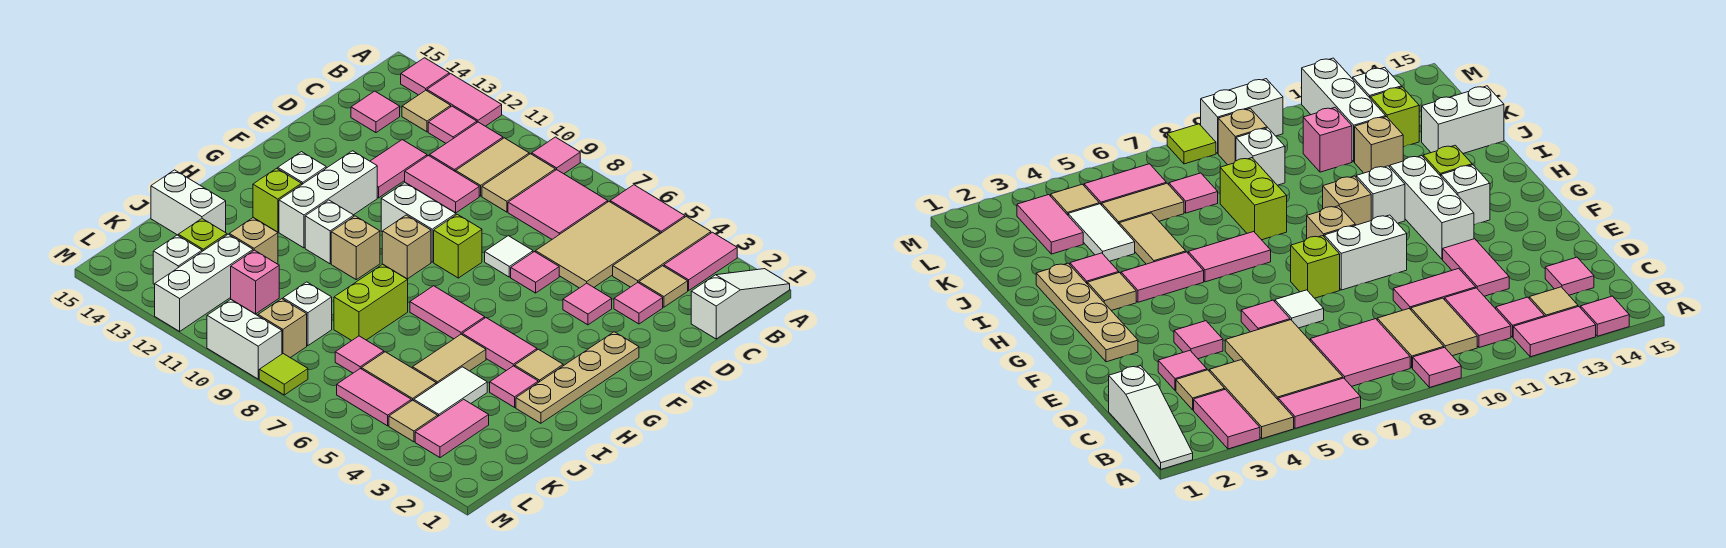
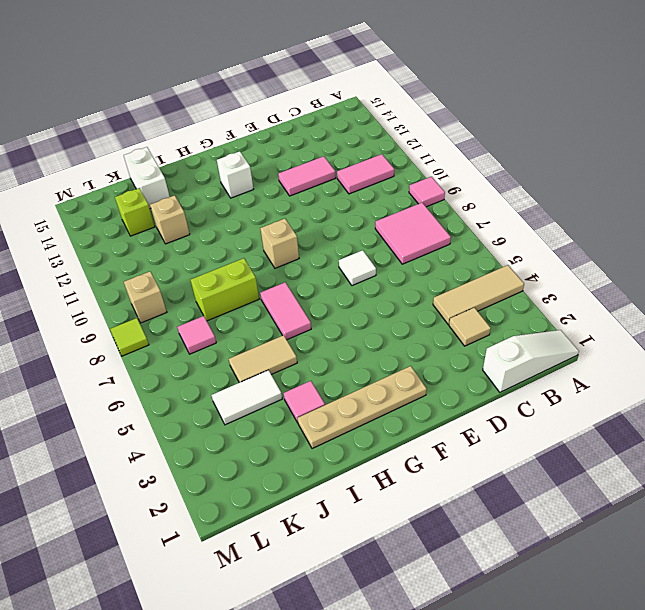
none -> pink 1x2 tile [664,232,737,290]
none -> pink 1x2 tile [610,185,685,234]
none -> pink 1x2 tile [427,74,502,126]
none -> pink 1x1 tile [401,58,449,95]

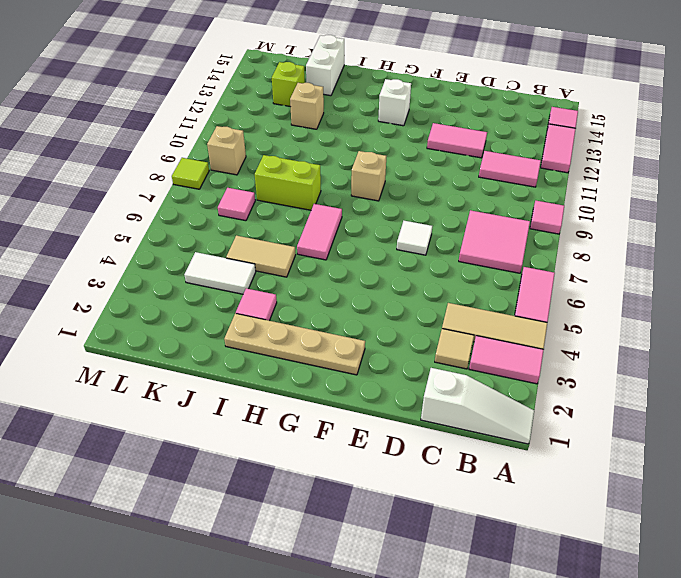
none -> tan 2x3 tile [536,202,660,288]
none -> tan 1x2 tile [482,154,555,212]
none -> tan 1x2 tile [456,138,529,196]
none -> pink 1x1 tile [428,106,477,143]

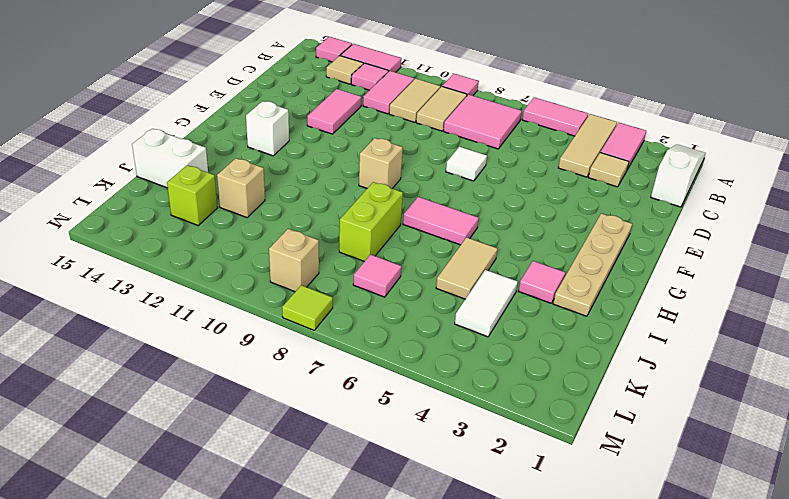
none -> tan 2x3 tile [536,202,660,288]
none -> pink 1x1 tile [351,91,400,133]
none -> pink 1x1 tile [614,283,663,324]
none -> pink 1x2 tile [405,156,479,213]

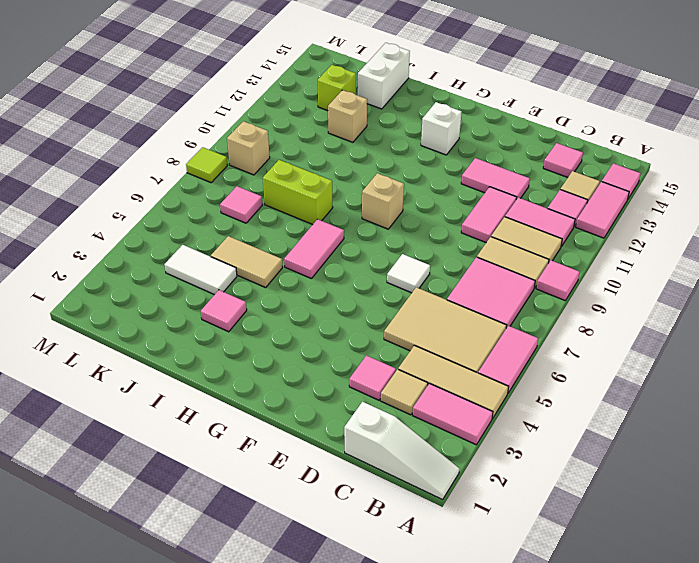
none -> pink 1x1 tile [563,283,612,325]
none -> pink 1x1 tile [511,252,559,293]
none -> tan 1x4 plate [516,332,639,423]
none -> lime 1x1 brick [434,214,482,278]

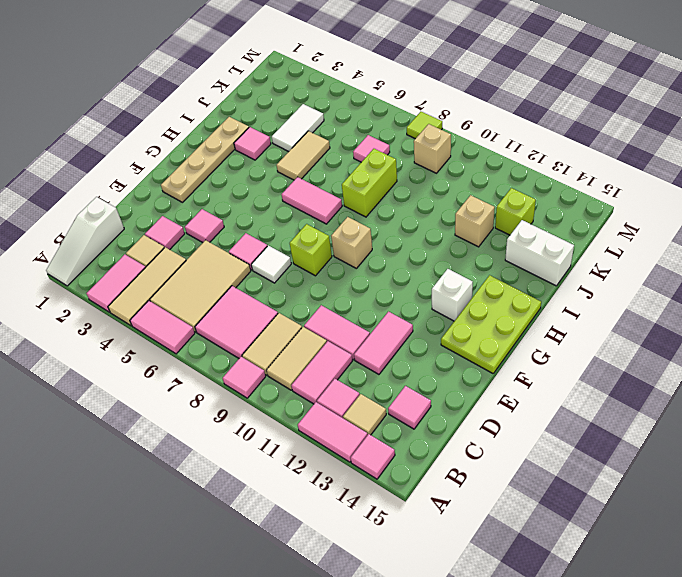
lime 2x3 plate [441,275,541,373] -> none
none -> white 1x2 brick [381,183,456,262]
none -> white 1x3 brick [279,151,377,248]
none -> tan 1x1 tile [515,349,564,382]
none -> pink 1x2 tile [462,318,537,371]

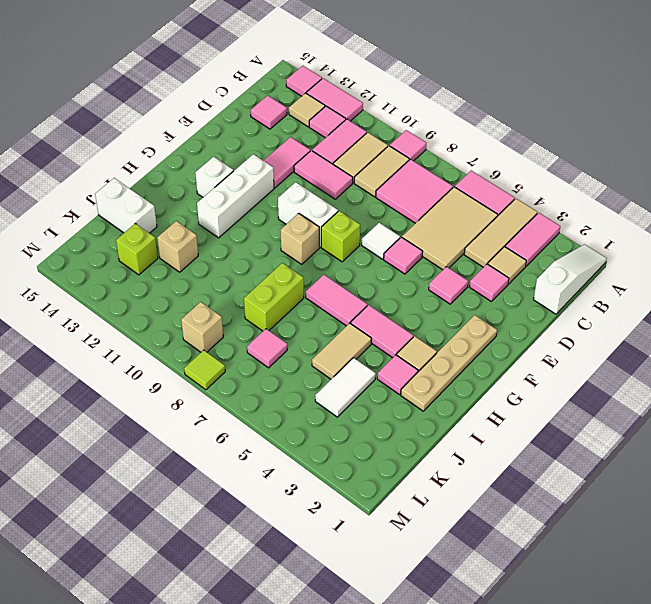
none -> tan 1x1 brick [331,216,380,280]
none -> white 1x1 brick [305,200,354,264]
none -> lime 1x1 brick [253,168,302,232]
none -> pink 1x2 tile [415,399,489,458]

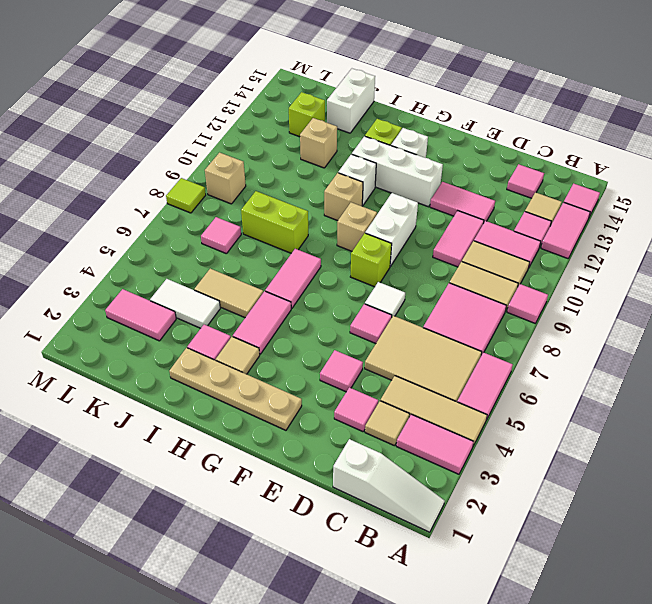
none -> tan 1x2 tile [362,352,436,401]
none -> white 1x1 brick [283,282,332,346]
none -> pink 1x1 brick [231,250,279,314]
none -> white 1x3 brick [155,234,253,331]

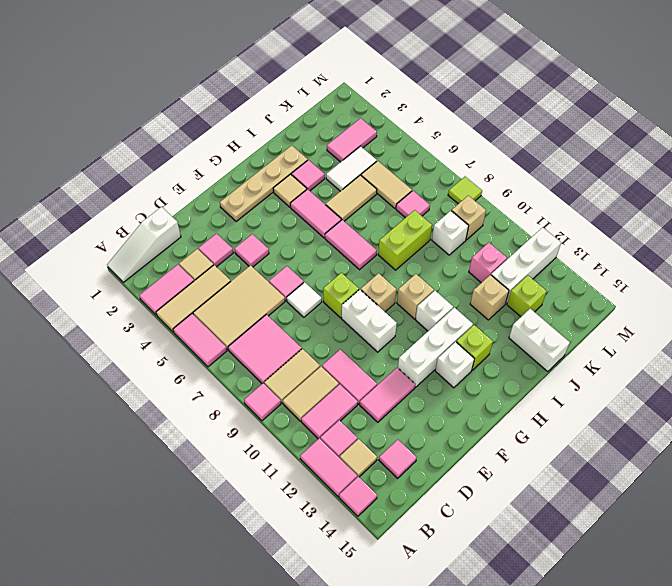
none -> tan 1x1 tile [389,400,438,442]
none -> pink 1x2 tile [337,369,411,426]
none -> white 1x1 brick [153,235,202,285]
none -> white 1x2 brick [207,300,282,379]

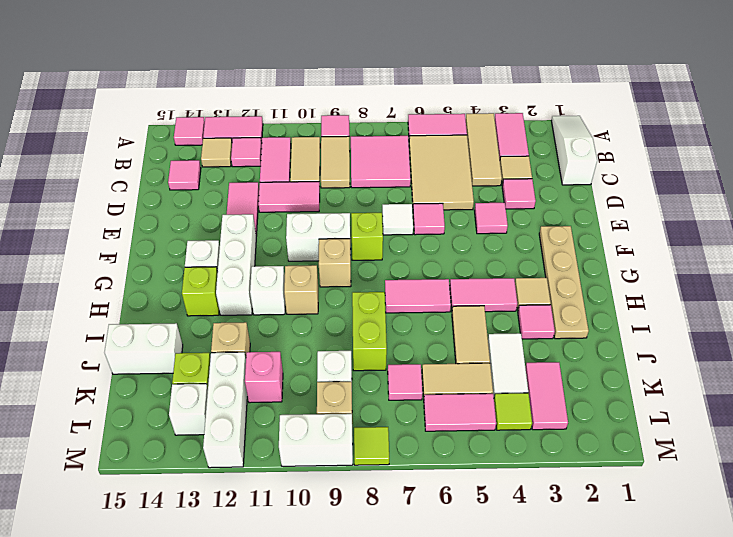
lime 1x1 tile [494,393,532,430] -> tan 1x1 tile [389,400,438,442]

